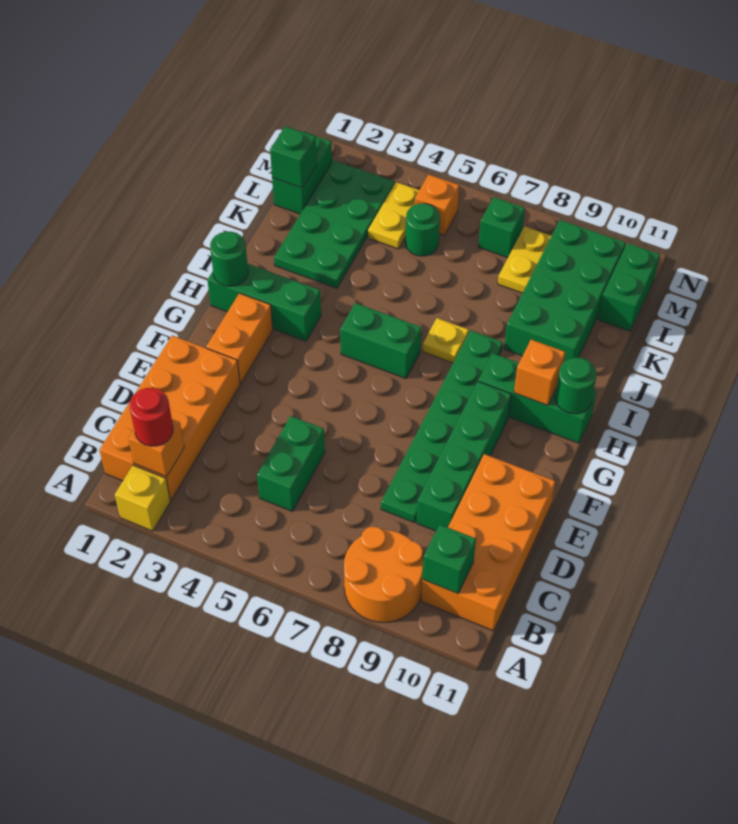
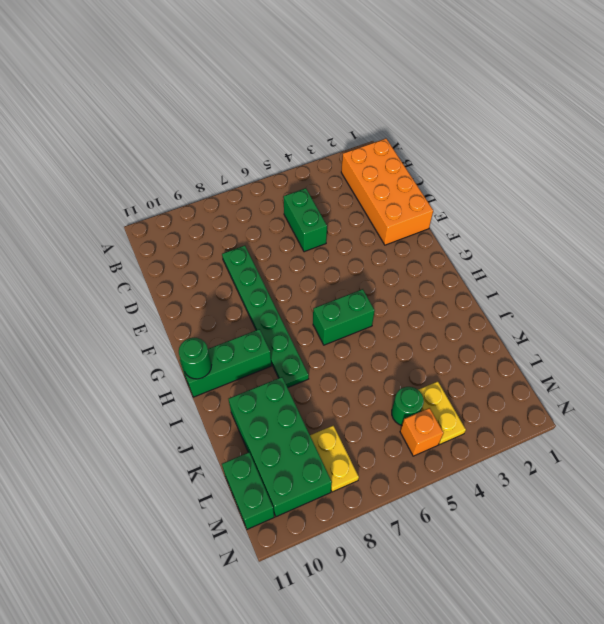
none -> yellow 1x1 brick [115,465,170,531]
none -> orange 2x2 round brick [344,526,423,622]
none -> orange 2x4 brick [421,454,555,631]

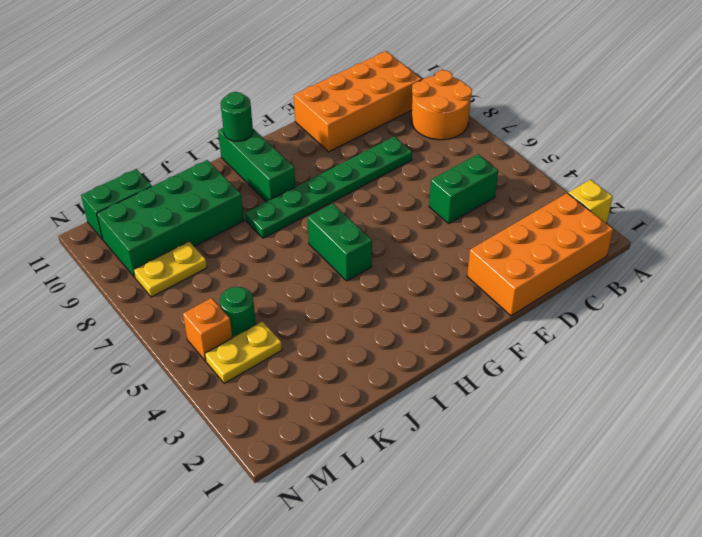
none -> green 1x4 brick [417,382,511,531]
none -> orange 1x2 brick [206,293,273,384]
none -> green 1x3 brick [207,264,321,341]

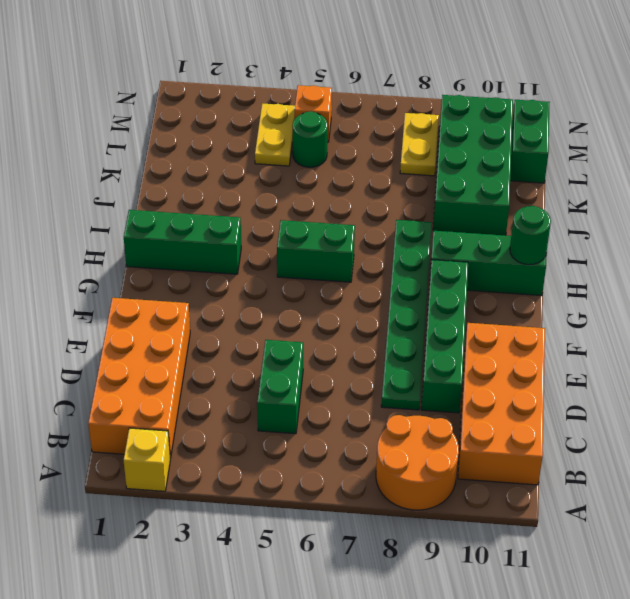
none -> orange 1x2 brick [206,293,273,384]
none -> yellow 1x1 plate [423,318,469,363]
none -> green 2x4 plate [274,160,394,288]

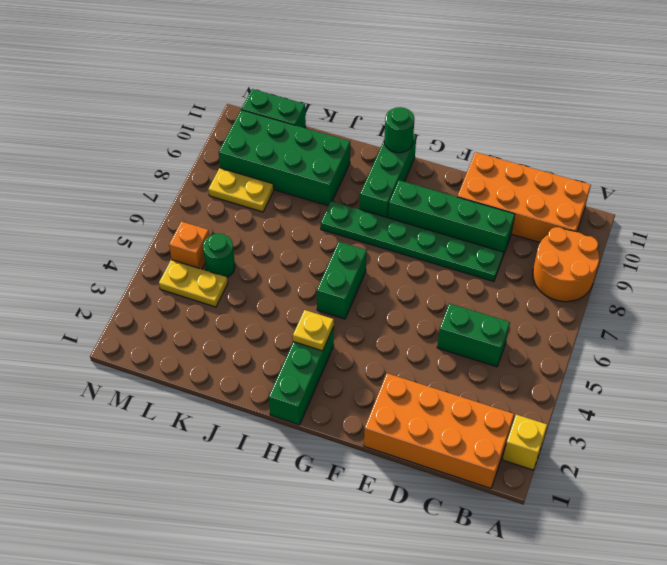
yellow 1x1 plate [293,310,334,351] -> yellow 1x1 plate moved to [423,318,469,363]
none -> orange 1x2 brick [206,293,273,384]
none -> green 2x4 plate [274,160,394,288]
none -> green 1x2 brick [272,131,332,214]

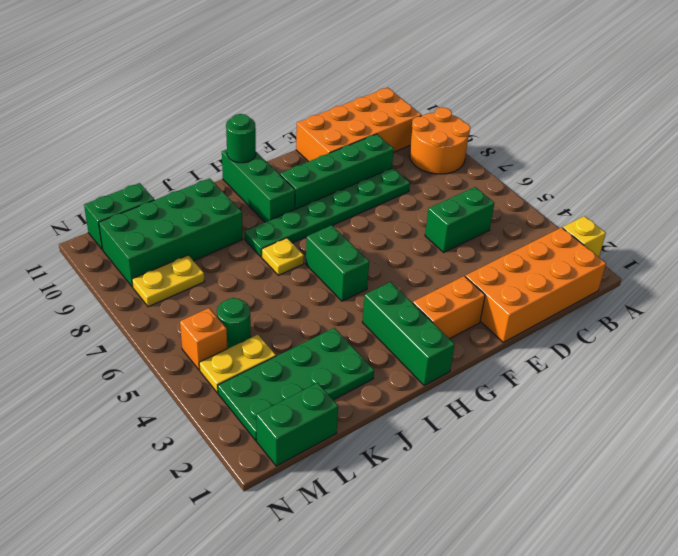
none -> green 1x1 brick [478,197,525,258]
none -> orange 1x1 brick [128,419,184,477]
none -> green 1x1 brick [422,525,476,593]

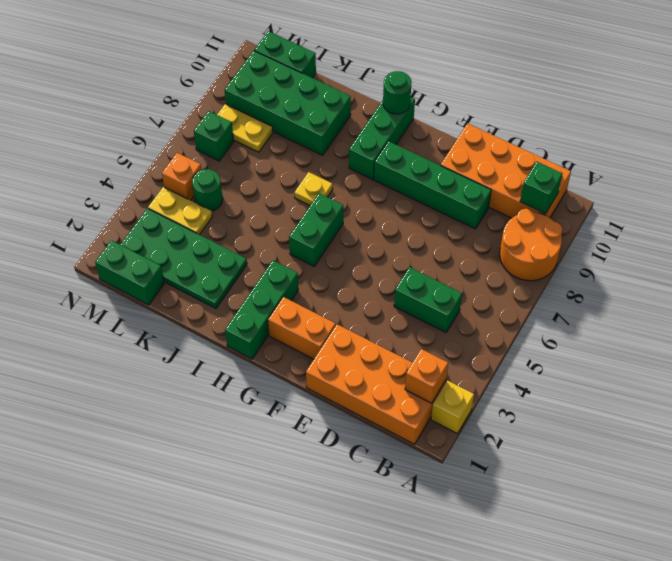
none -> green 1x6 plate [381,330,503,523]
none -> green 1x1 round brick [210,232,248,286]
none -> orange 1x1 brick [514,340,565,405]

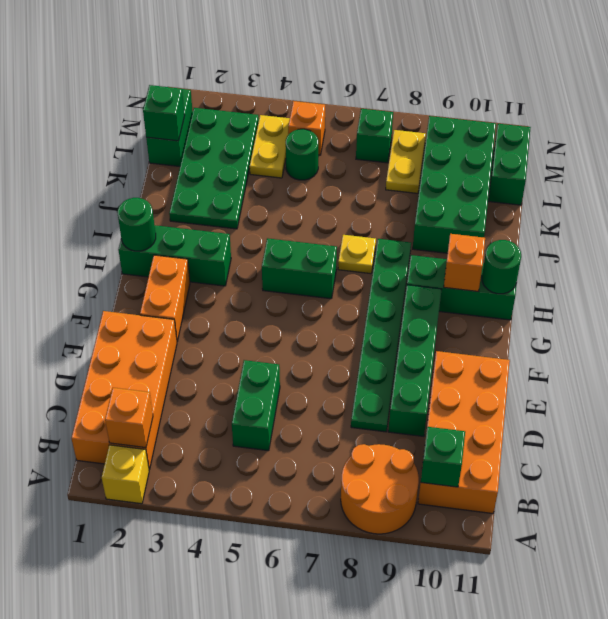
none -> red 1x1 round brick [130,388,173,446]

